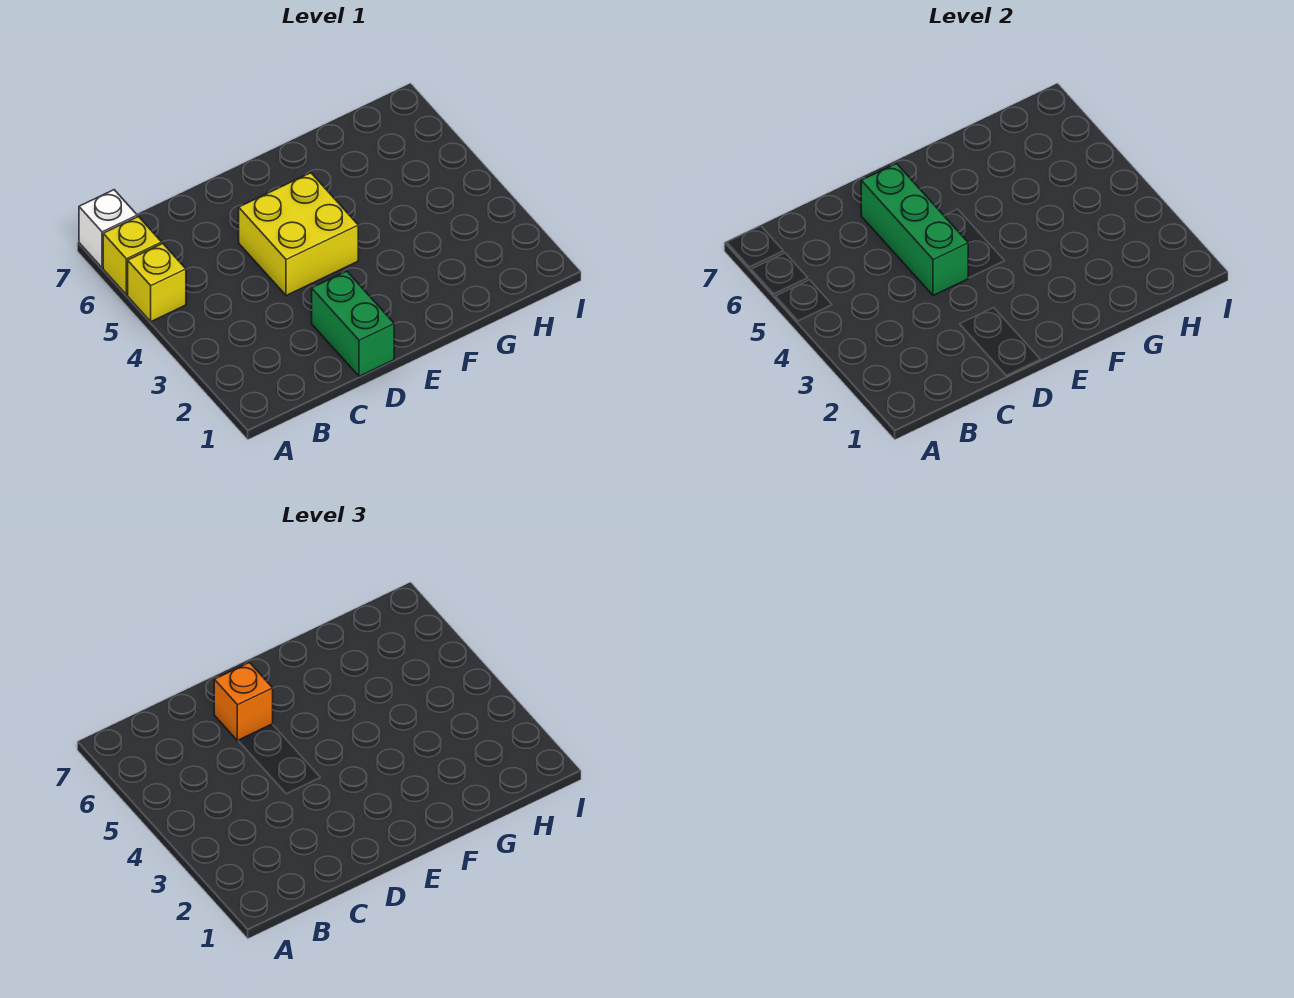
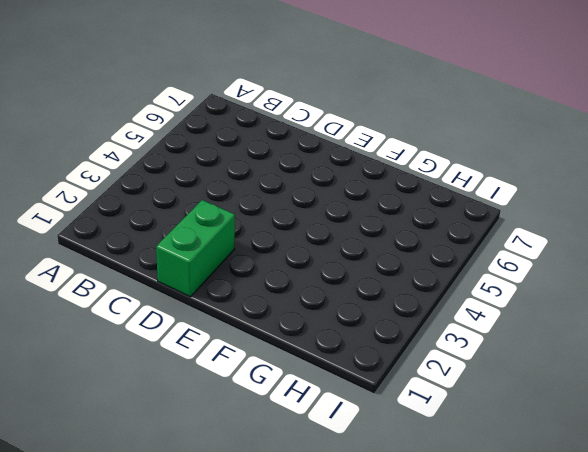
none -> yellow 1x1 brick [128,243,186,322]
none -> yellow 1x1 brick [103,217,162,295]

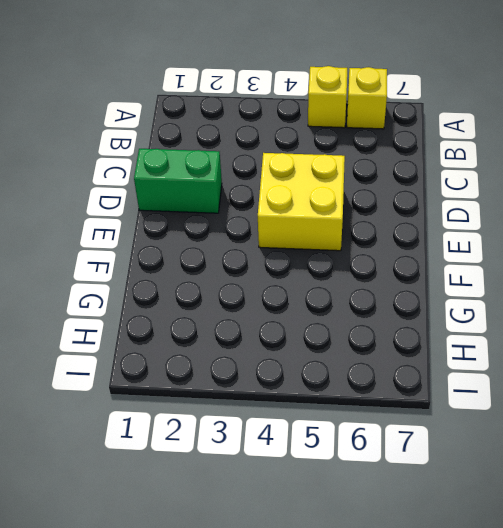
none -> white 1x1 brick [79,190,137,268]
none -> green 1x3 brick [861,164,968,296]

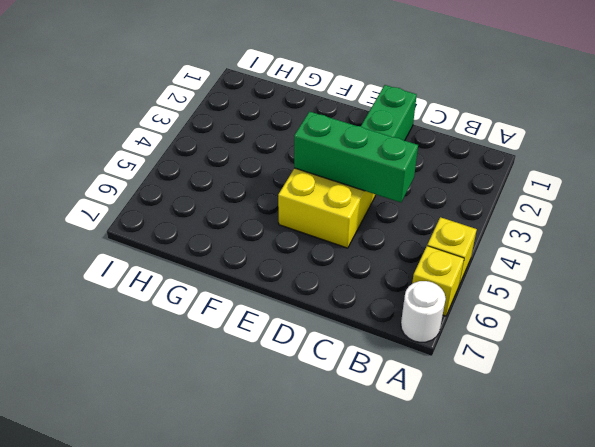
white 1x1 round brick [401,281,446,342] -> white 1x1 brick [79,190,137,268]
green 1x3 brick [294,112,418,202] -> green 1x3 brick turned to [861,164,968,296]
none -> orange 1x1 brick [214,663,273,741]

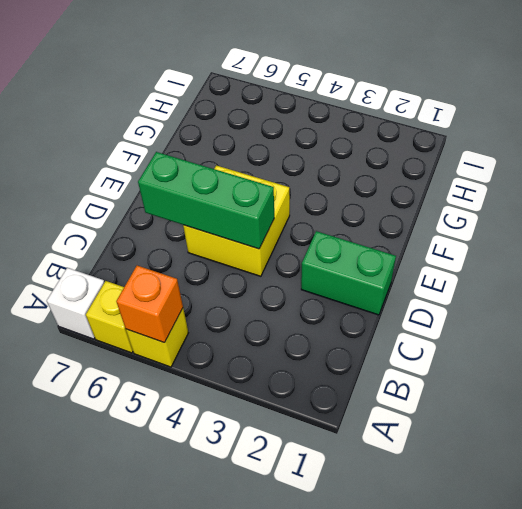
orange 1x1 brick [116,266,183,343] -> orange 1x1 brick moved to [214,663,273,741]

